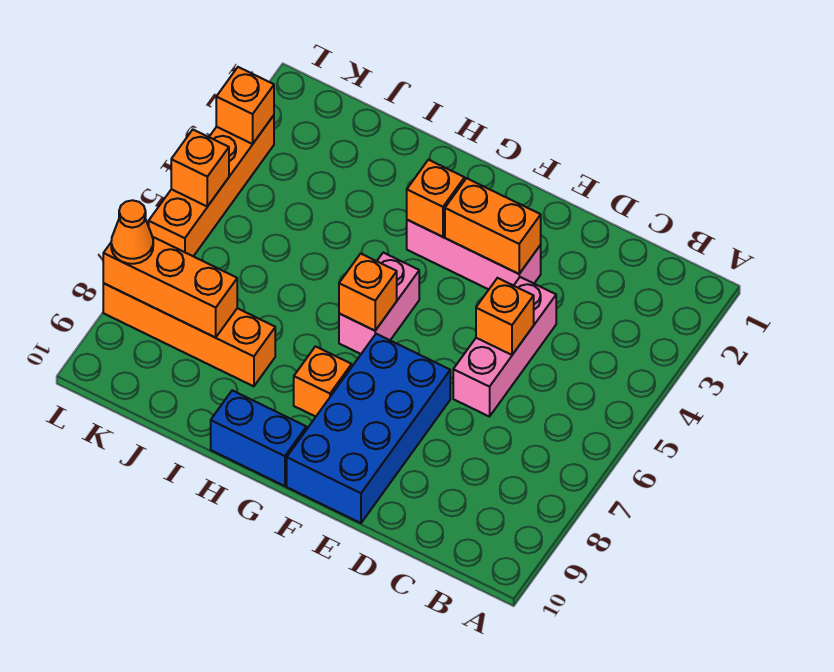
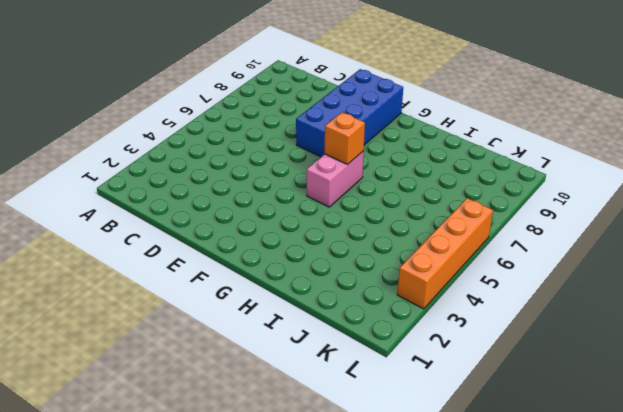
none -> pink 1x3 brick [453,277,556,417]
none -> pink 1x3 brick [407,220,541,289]
none -> orange 1x1 brick [294,346,352,417]

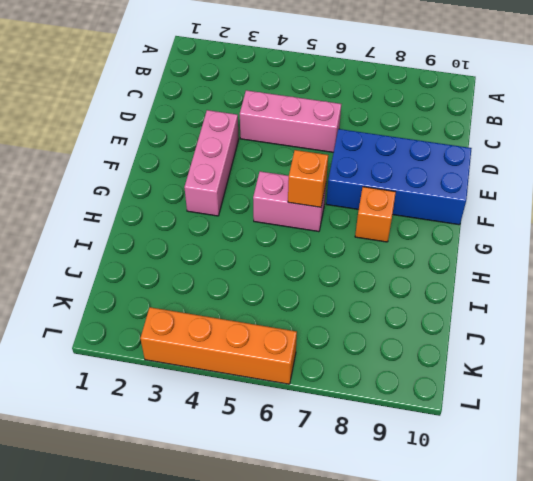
none -> blue 1x2 brick [211,390,306,486]
none -> orange 1x4 brick [103,283,275,386]
none -> orange 1x1 brick [476,278,534,355]

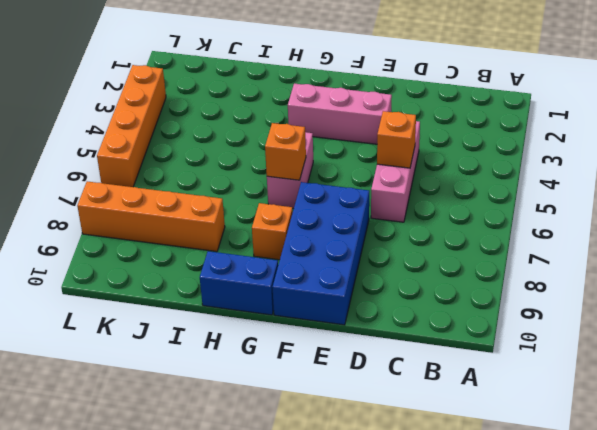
none -> orange 1x2 brick [445,178,541,274]
none -> orange 1x1 brick [407,160,465,237]
none -> orange 1x3 brick [103,237,237,338]

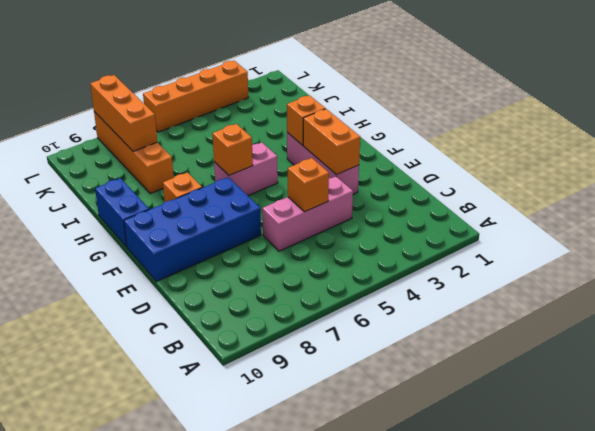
none -> orange 1x1 brick [216,67,274,144]
none -> orange 1x1 brick [171,130,229,207]
none -> orange 1x1 cone [111,200,153,264]

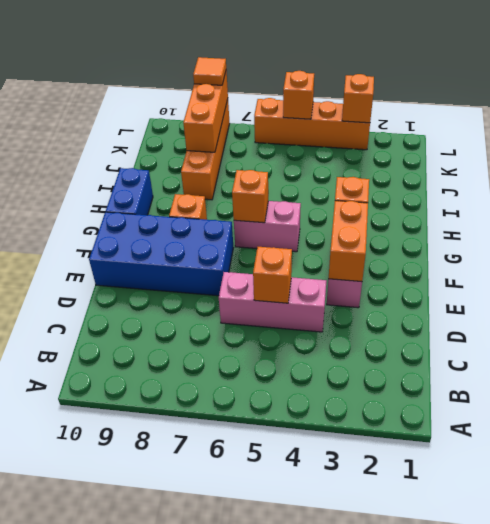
orange 1x1 tile [193,57,226,85] -> orange 1x1 cone [111,200,153,264]

